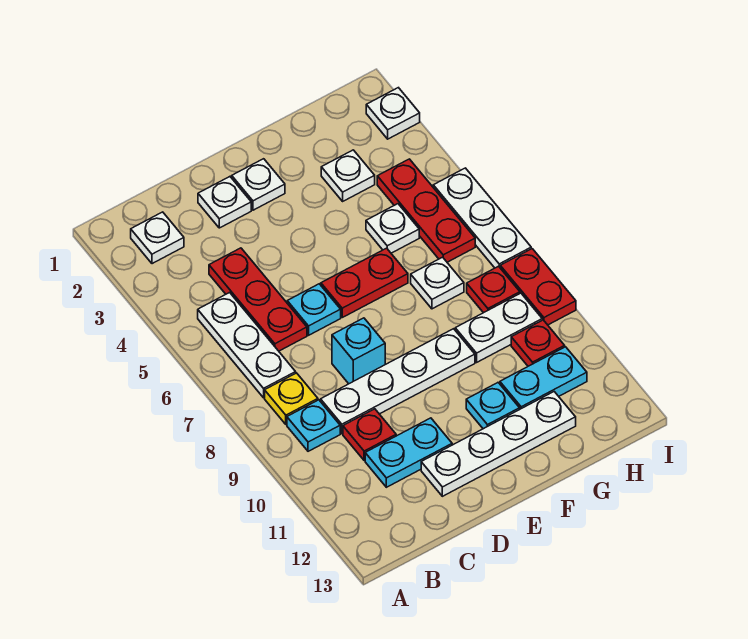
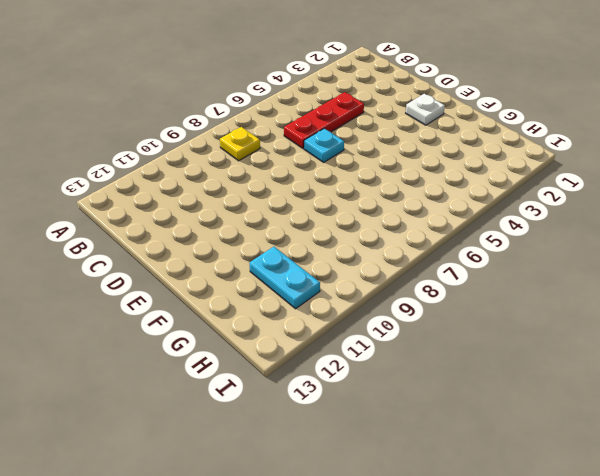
none -> white 1x1 plate [131,212,184,264]
none -> white 1x3 plate [198,293,296,398]
none -> cyan 1x1 plate [287,400,340,451]

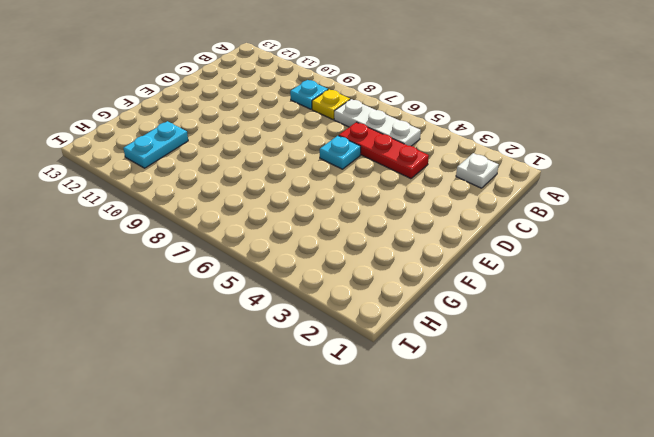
none -> white 1x4 plate [321,329,475,434]
none -> red 1x1 plate [343,409,396,461]
none -> cyan 1x2 plate [365,418,452,487]

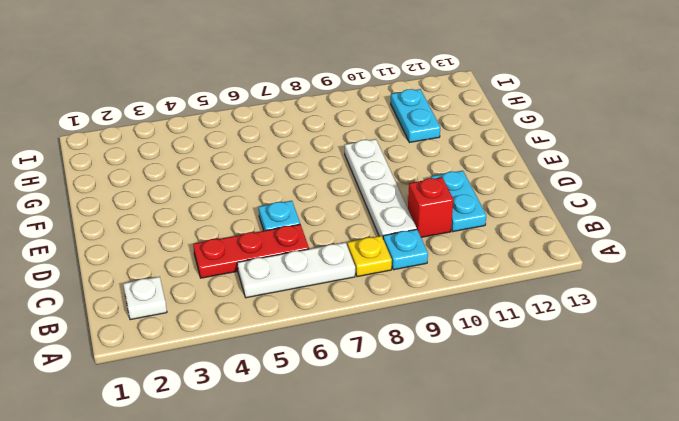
red 1x1 brick [408,177,454,237] -> red 1x1 plate [343,409,396,461]
none -> white 1x1 plate [198,177,251,228]
none -> cyan 1x1 brick [332,318,385,384]
none -> white 1x4 plate [421,392,576,496]

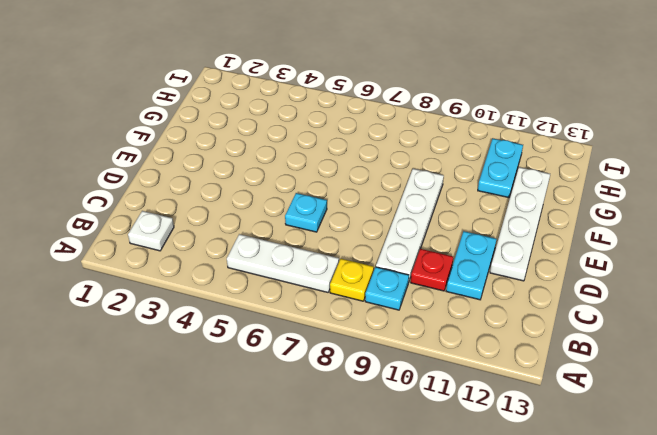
none -> red 1x3 plate [209,248,307,351]
none -> white 1x1 plate [198,177,251,228]
none -> cyan 1x1 brick [332,318,385,384]

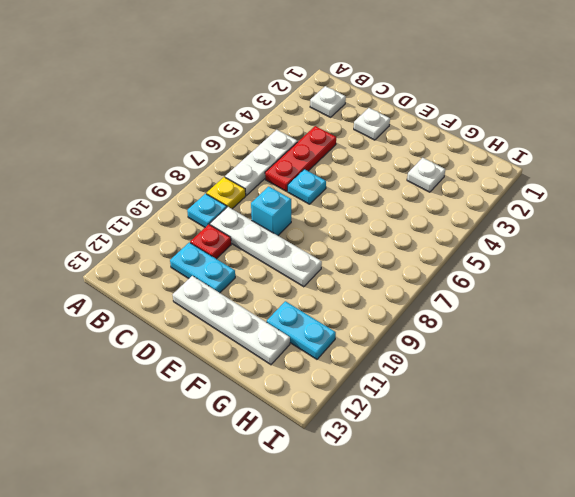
none -> white 1x1 plate [232,159,285,210]
none -> red 1x2 plate [321,248,408,317]
none -> cyan 1x1 plate [466,383,520,429]

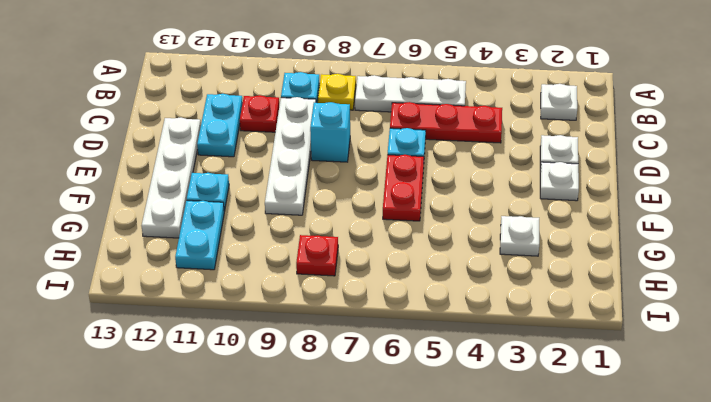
none -> white 1x1 plate [366,204,419,253]
none -> white 1x1 plate [411,257,464,309]
none -> white 1x2 plate [455,293,542,362]

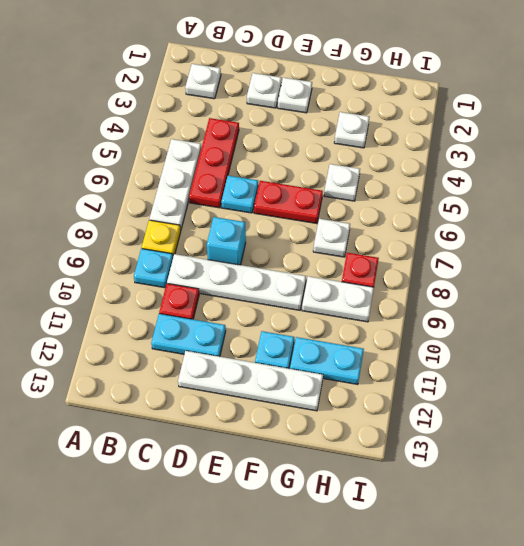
none -> red 1x3 plate [377,159,475,262]
none -> red 1x1 plate [511,320,565,366]
none -> white 1x1 plate [366,88,420,139]

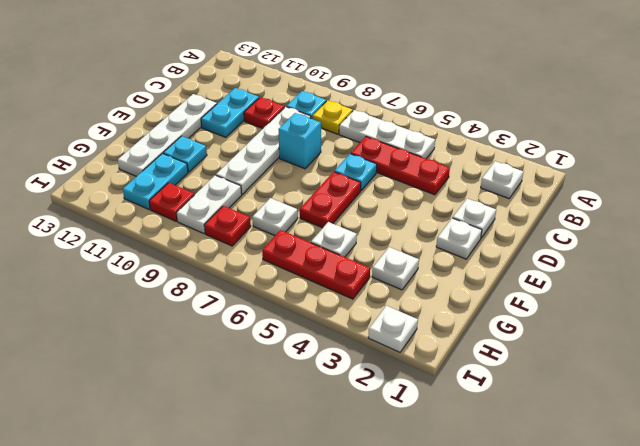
none -> white 1x3 plate [433,168,531,268]
none -> red 1x2 plate [500,249,576,325]

